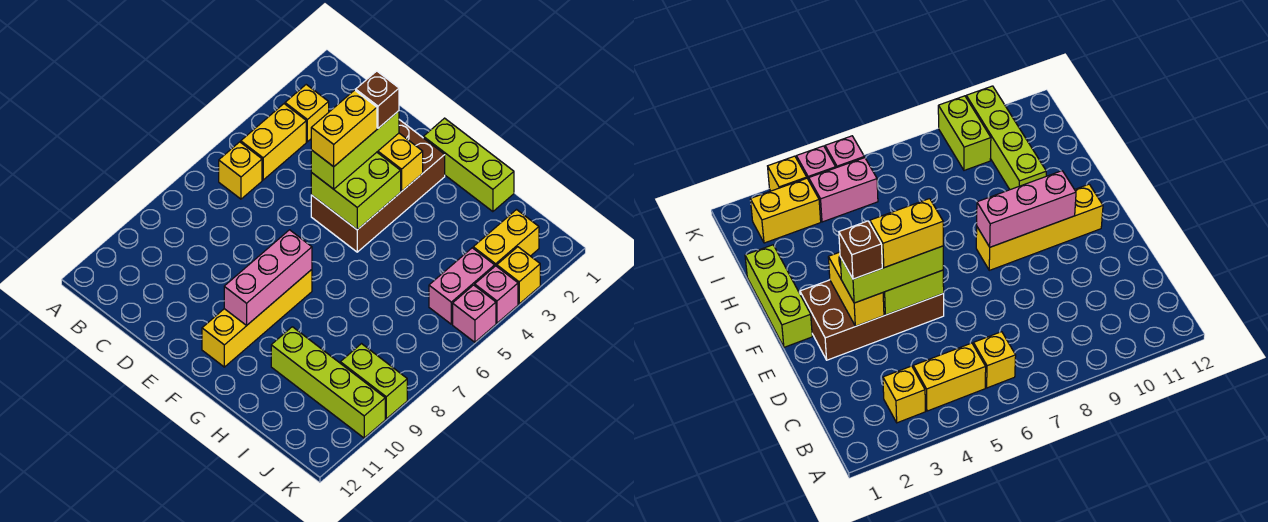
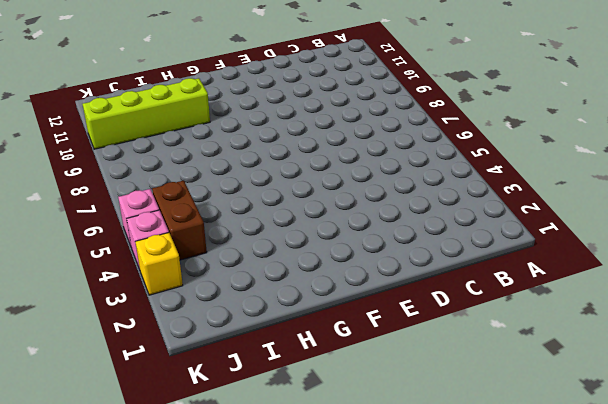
brown 1x2 brick [152,181,207,260] -> pink 1x2 brick [429,248,495,324]
none -> yellow 1x1 brick [285,85,329,142]
none -> yellow 1x2 brick [241,104,306,180]
none -> yellow 1x1 brick [219,142,262,199]

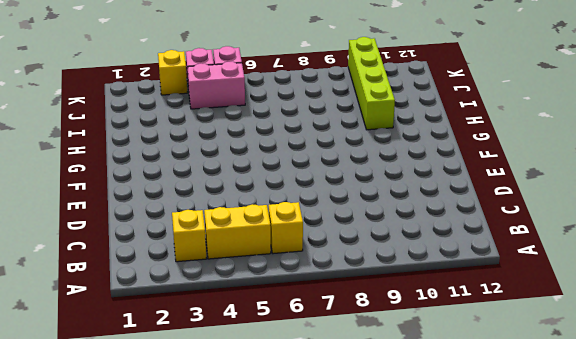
none -> brown 2x4 brick [311,120,445,252]
none -> lime 1x3 brick [423,118,514,212]
none -> yellow 1x4 brick [202,270,312,367]

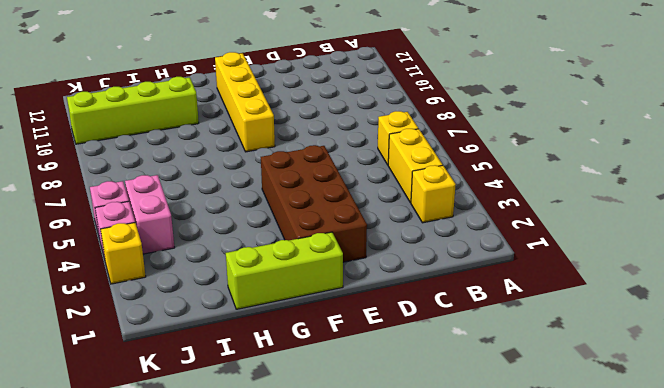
none -> yellow 1x2 brick [473,210,539,266]
none -> lime 1x2 brick [340,344,407,419]
none -> yellow 1x2 brick [377,133,423,191]

